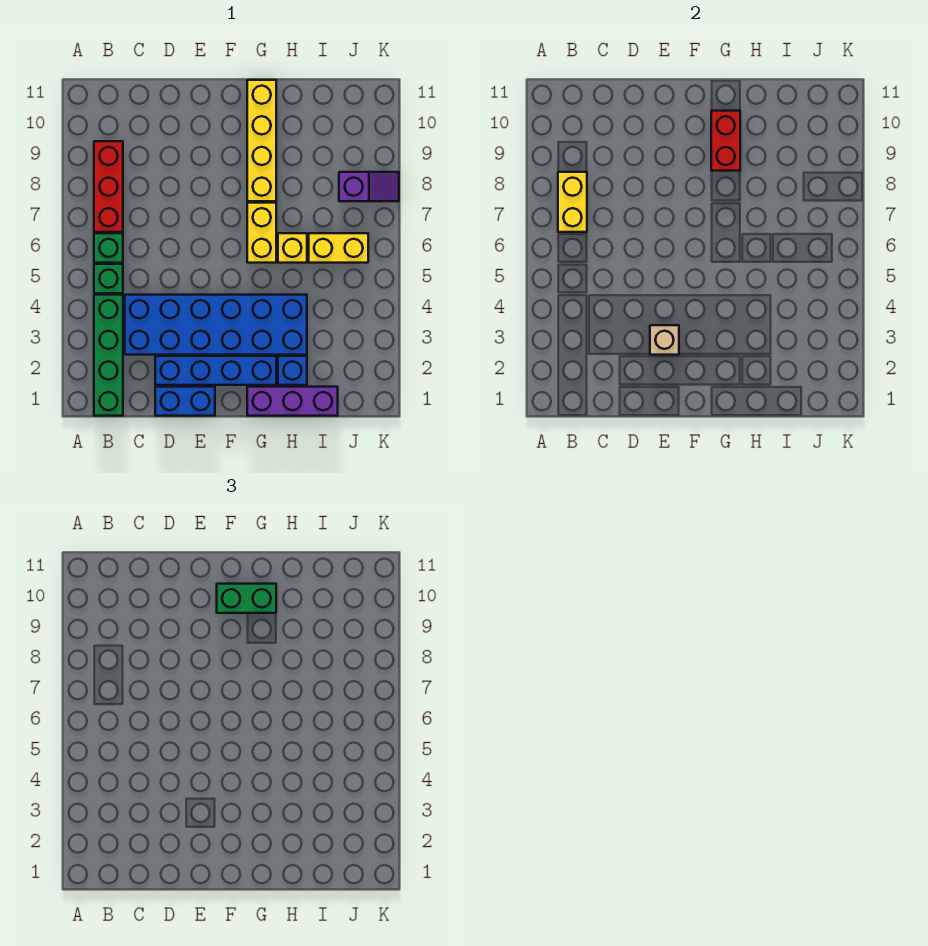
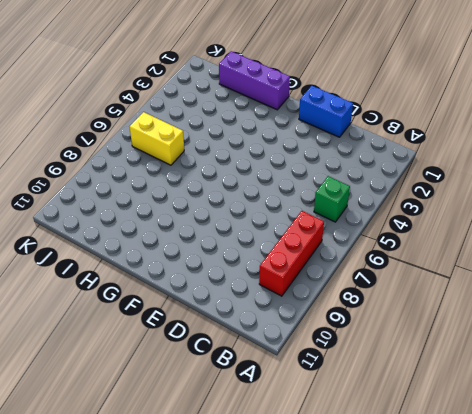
none -> green 1x4 brick [94,295,123,416]
none -> green 1x1 brick [94,233,123,263]
none -> blue 2x6 brick [125,295,307,355]

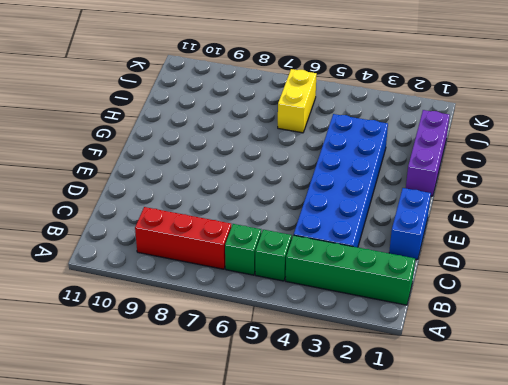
none -> blue 1x4 brick [155,356,276,385]
none -> yellow 1x2 brick [247,203,276,263]
none -> yellow 1x4 brick [247,80,276,201]

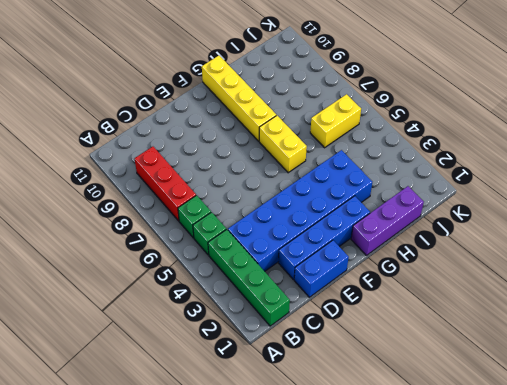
none -> blue 1x1 brick [278,356,307,385]
none -> yellow 1x1 brick [278,233,307,263]
none -> purple 1x2 slope [339,172,399,201]

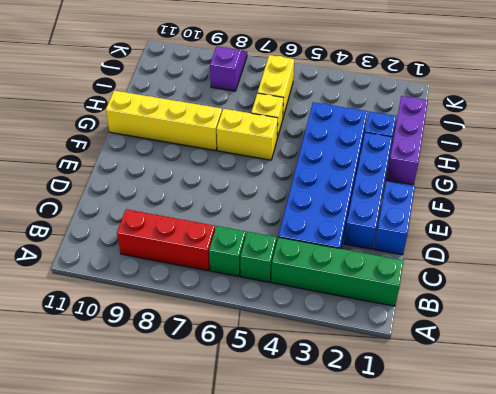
none -> yellow 1x2 brick [558,172,587,232]
none -> tan 1x1 brick [650,325,679,355]
none -> red 1x2 brick [711,111,740,171]

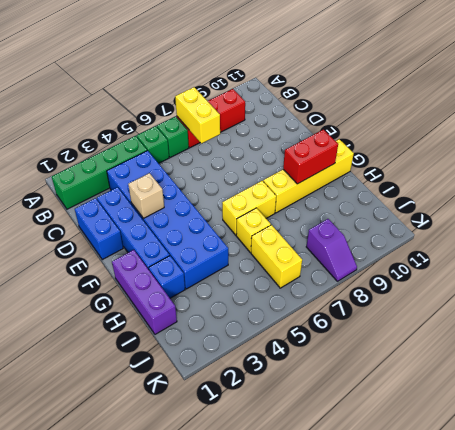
yellow 1x2 brick [175,87,220,143] -> yellow 1x2 brick turned to [558,172,587,232]
none -> green 1x2 brick [217,584,276,613]

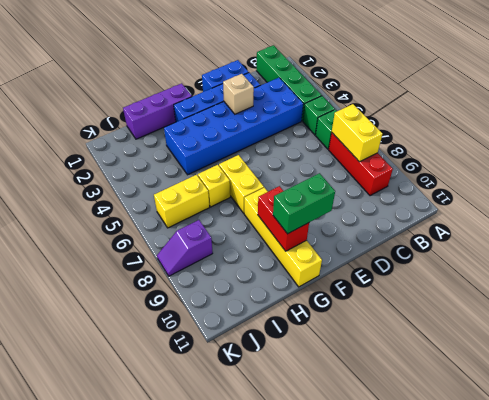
none -> blue 1x1 brick [278,356,307,385]

